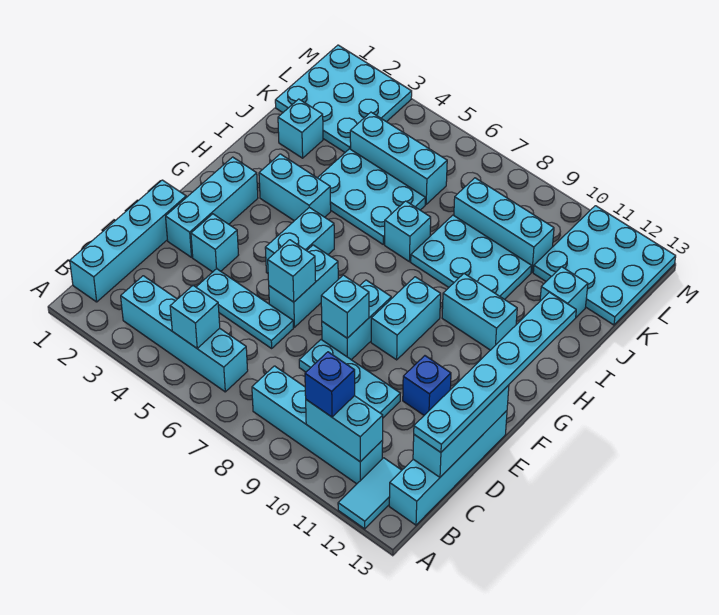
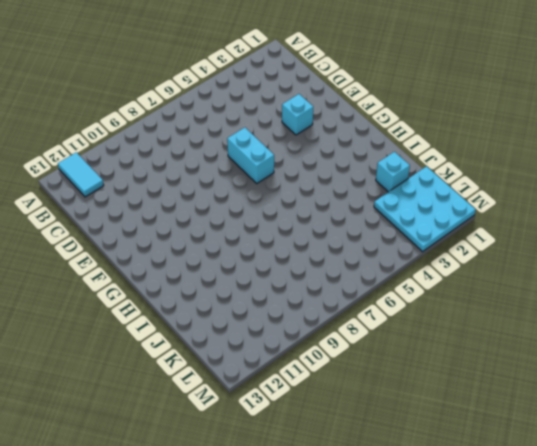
none -> cyan 1x4 brick [70,180,186,302]
none -> cyan 1x4 brick [121,276,248,392]
none -> cyan 1x4 brick [252,366,383,484]
none -> cyan 1x4 brick [389,411,507,525]

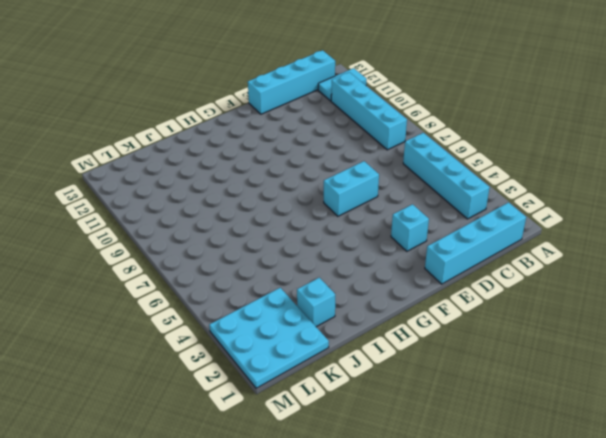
none -> cyan 1x3 plate [196,269,293,348]
none -> cyan 1x3 plate [299,340,400,418]
none -> cyan 1x3 brick [166,157,258,257]
none -> cyan 1x2 brick [322,280,391,360]

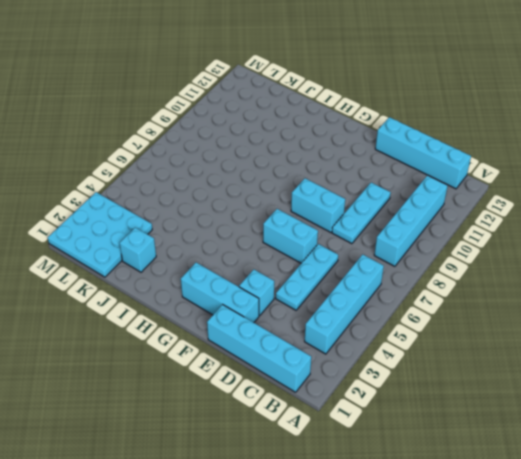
none -> cyan 1x2 tile [338,458,402,529]
none -> blue 1x1 brick [403,356,451,415]
none -> cyan 1x2 brick [265,207,334,273]
none -> cyan 1x2 brick [371,277,441,360]

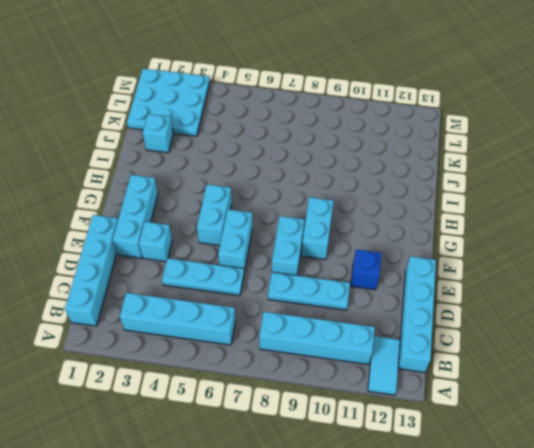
none -> cyan 1x2 brick [259,154,331,221]
none -> cyan 1x2 brick [442,273,517,350]
none -> cyan 2x3 plate [318,149,425,244]
none -> cyan 1x1 brick [385,201,431,262]

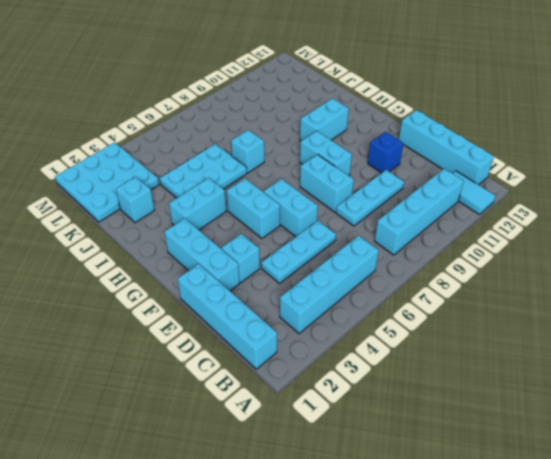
none -> cyan 2x3 plate [411,215,532,300]
none -> cyan 1x1 brick [540,267,588,317]
none -> cyan 1x3 brick [350,112,447,204]
none -> cyan 1x3 brick [454,178,554,272]

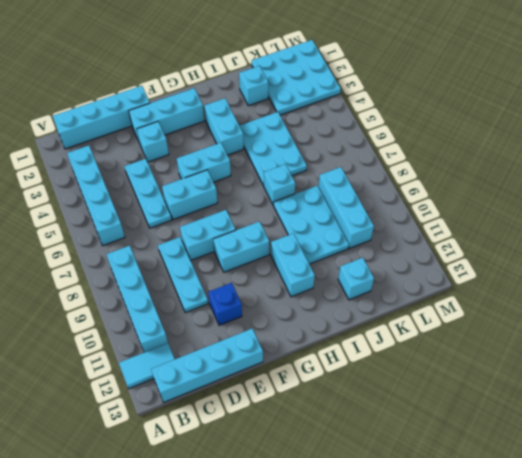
none -> cyan 1x3 brick [350,112,447,204]
none -> cyan 3x3 plate [533,206,676,325]
none -> cyan 1x1 brick [170,285,220,348]
none -> cyan 1x2 brick [306,396,383,462]

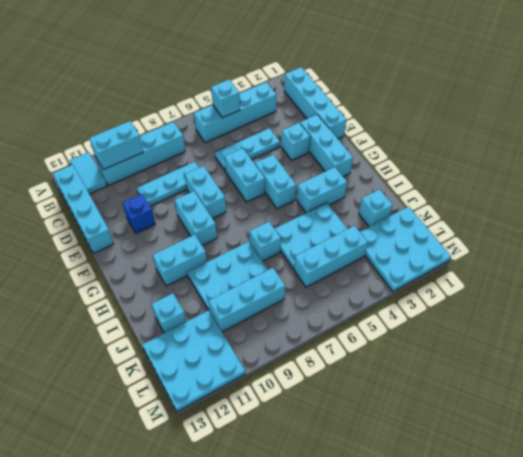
none -> cyan 1x3 brick [413,385,509,477]
none -> cyan 1x1 brick [268,240,316,302]
none -> cyan 1x1 brick [321,275,369,338]
none -> blue 1x1 brick [305,352,355,417]

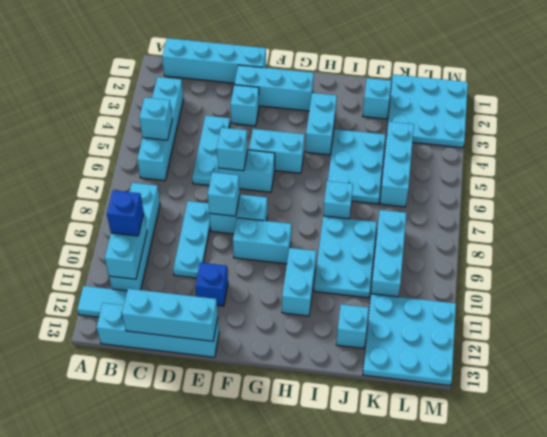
none -> cyan 1x6 plate [414,292,576,452]

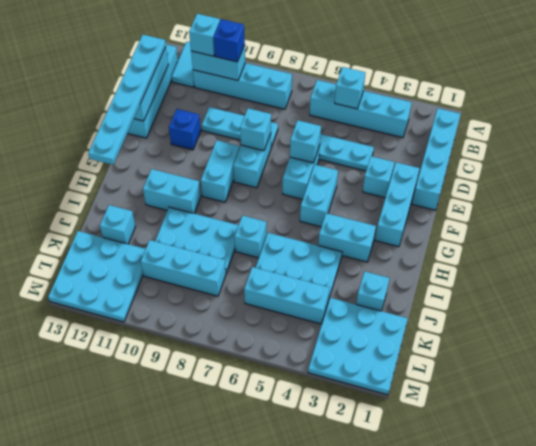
cyan 1x1 brick [189,14,220,56] -> none

